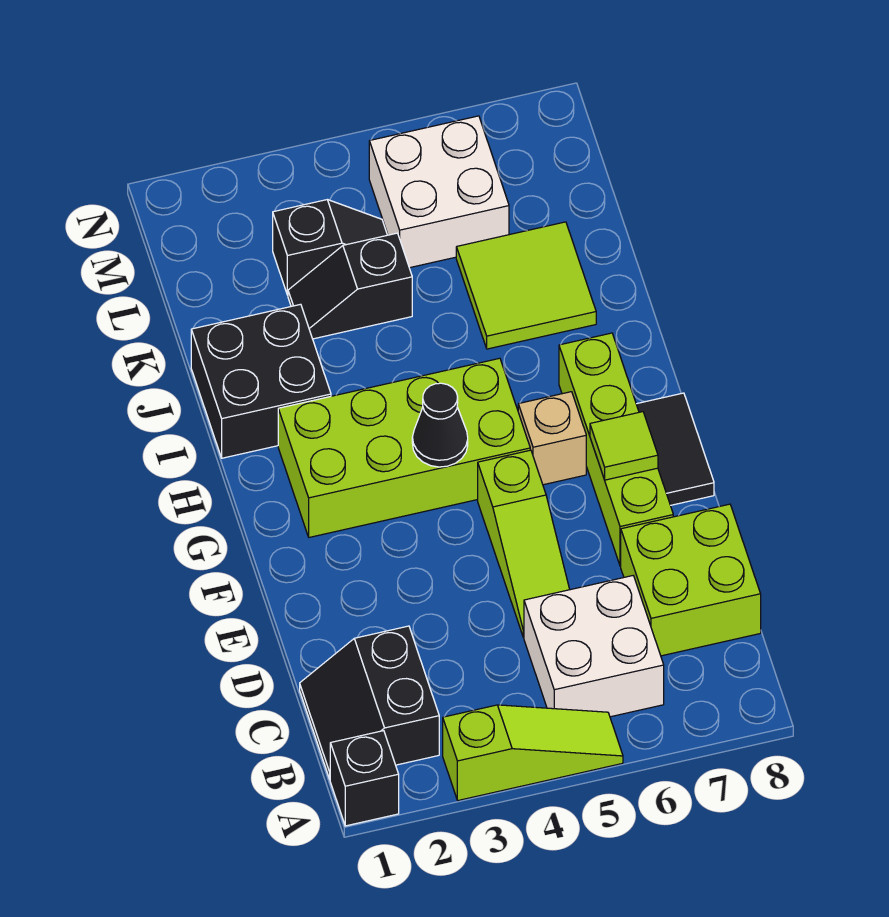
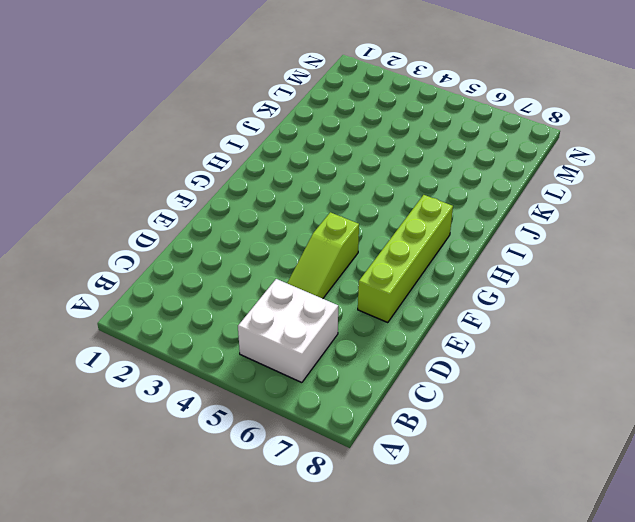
none -> black 1x1 brick [330,731,399,826]
none -> lime 1x3 slope [443,705,623,800]
none -> black 2x2 slope [300,626,439,779]

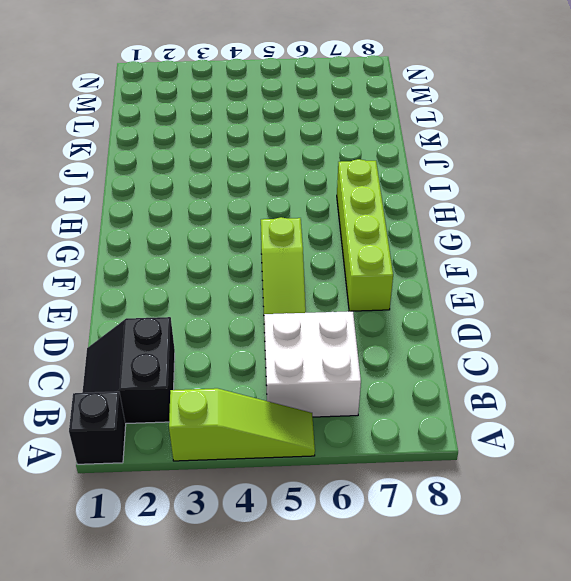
none -> lime 2x2 brick [621,504,761,656]
none -> black 1x2 tile [636,393,714,505]
none -> lime 2x4 brick [278,358,530,537]

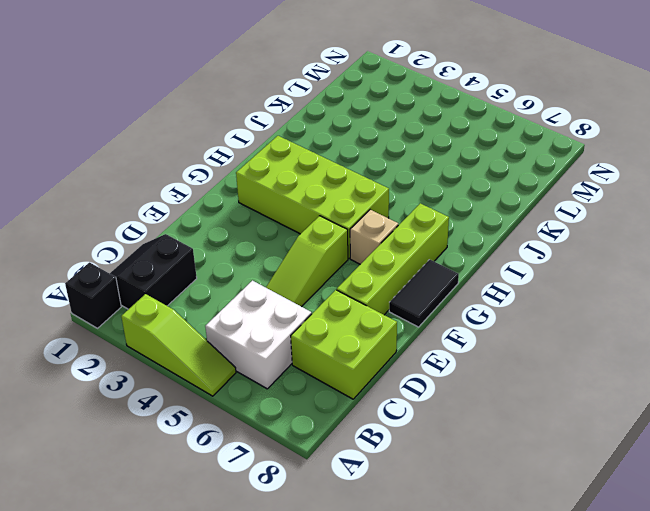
none -> black 2x2 brick [191,304,331,458]
none -> lime 2x2 tile [456,222,596,349]
none -> black 1x2 slope [288,233,412,339]

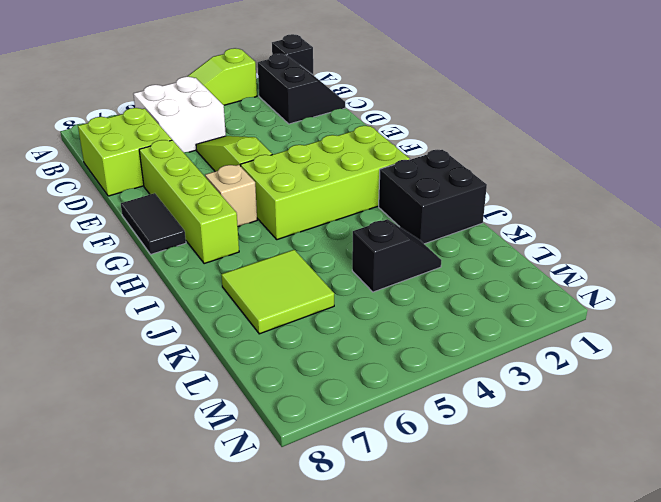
none -> black 1x2 slope [273,200,387,295]
none -> white 2x2 brick [369,116,509,268]
none -> lime 1x1 tile [590,412,658,480]

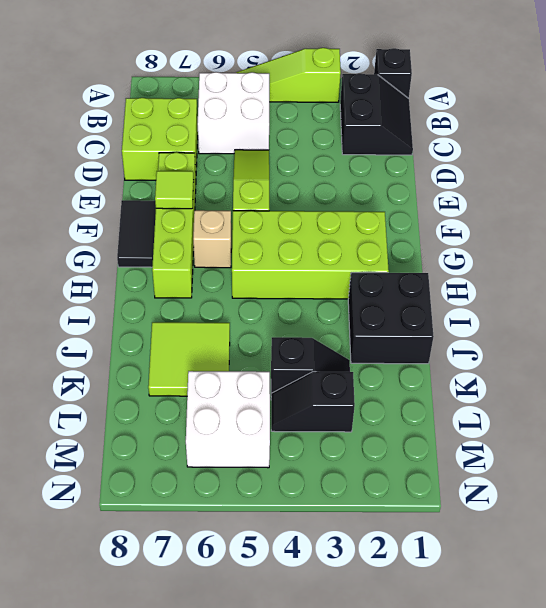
none -> black 1x1 cone [412,383,468,467]

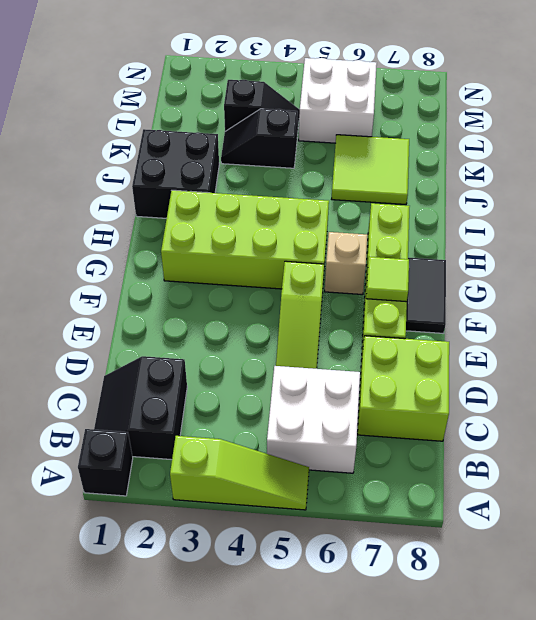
none -> black 1x1 cone [412,383,468,467]

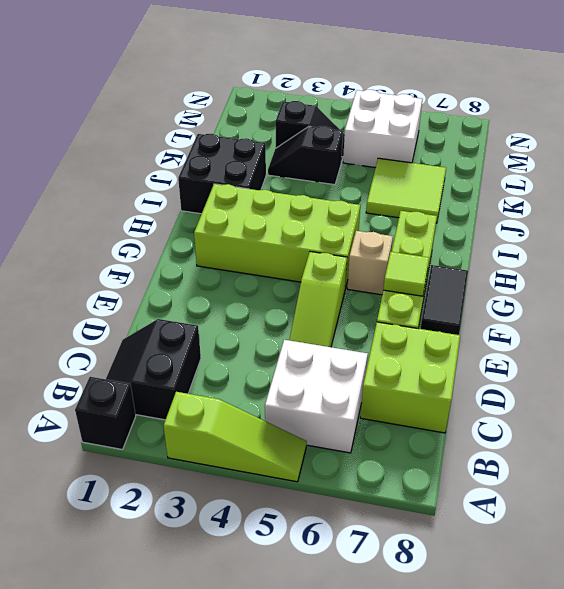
none -> black 1x1 cone [412,383,468,467]

